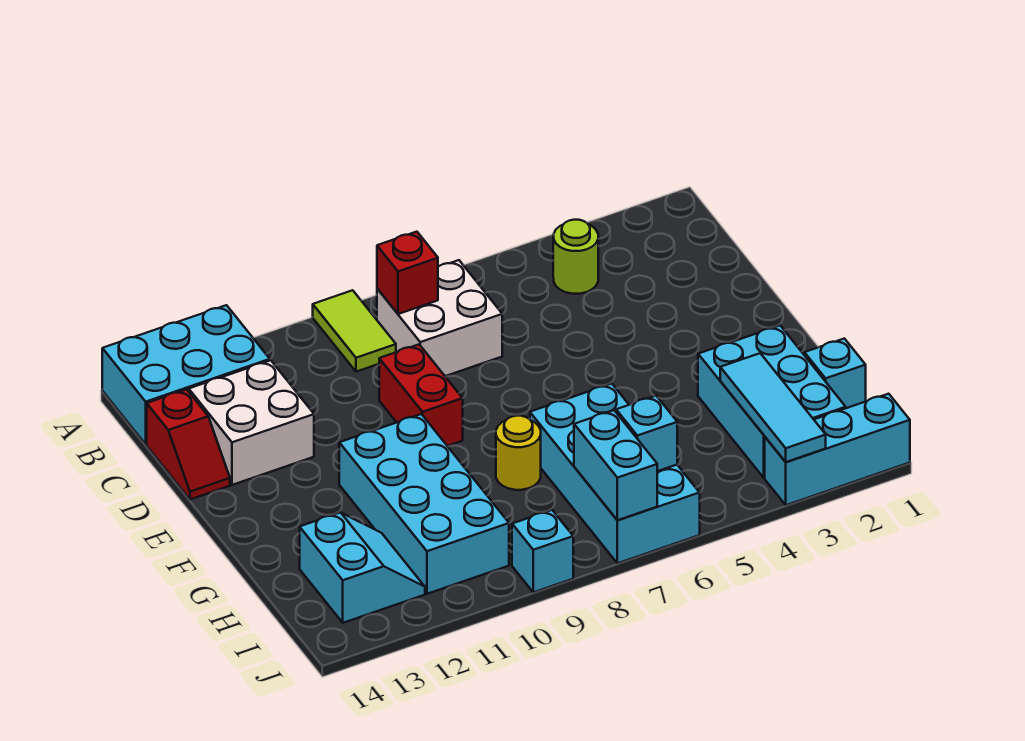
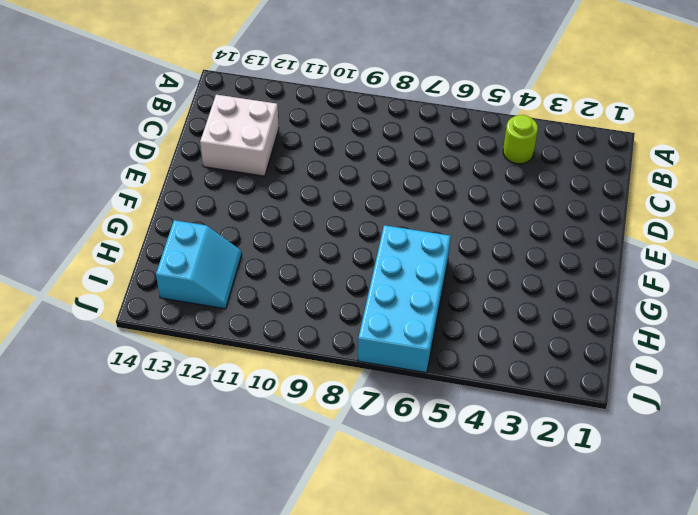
none -> lime 1x2 tile [313,290,396,372]
none -> cyan 2x3 brick [102,305,270,444]
none -> white 2x2 brick [377,260,502,376]

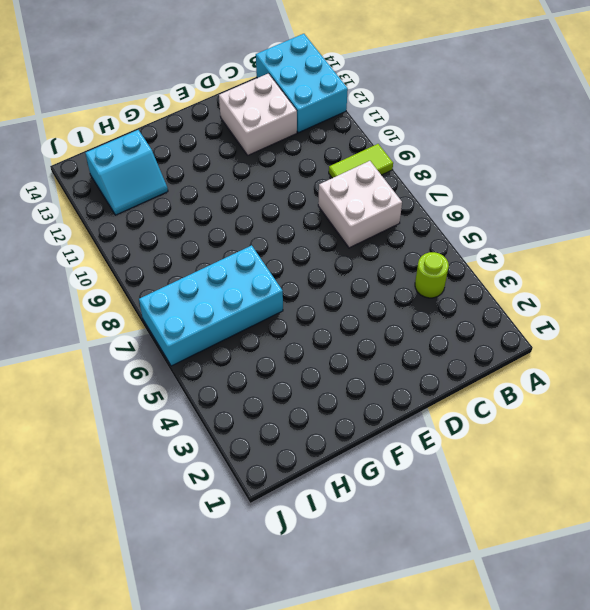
none -> red 1x2 slope [147,389,230,499]
none -> red 1x2 brick [379,345,463,446]
none -> cyan 2x4 brick [339,414,509,594]

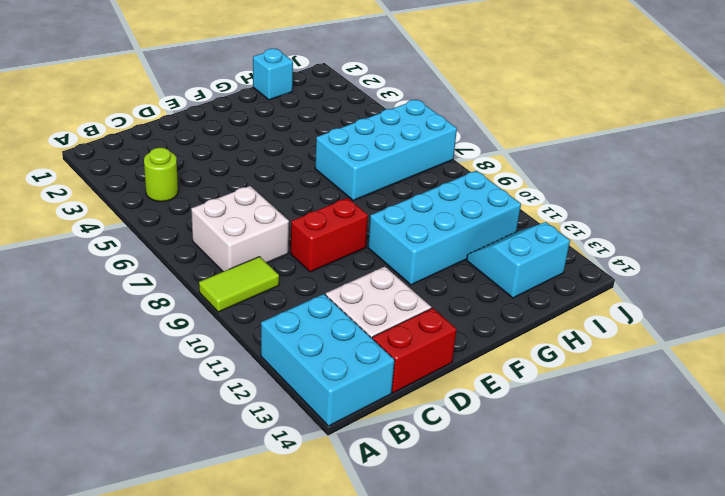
red 1x2 brick [372,308,457,393] -> red 1x2 slope [147,389,230,499]
none -> cyan 2x3 brick [698,326,846,477]
none -> yellow 1x1 round brick [496,416,541,490]
none -> cyan 1x3 brick [765,394,910,505]

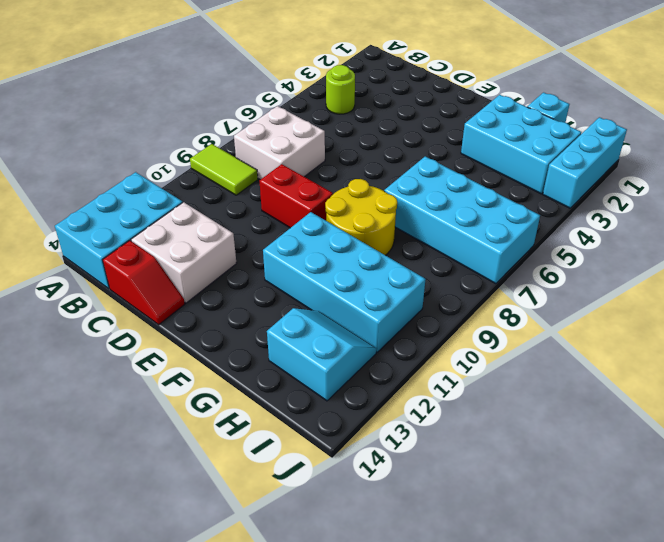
yellow 2x2 round brick [325,179,397,255] -> yellow 1x1 round brick [496,416,541,490]
none -> cyan 1x1 brick [512,510,573,592]
none -> red 1x1 brick [377,232,438,314]
none -> cyan 1x3 tile [720,353,826,462]

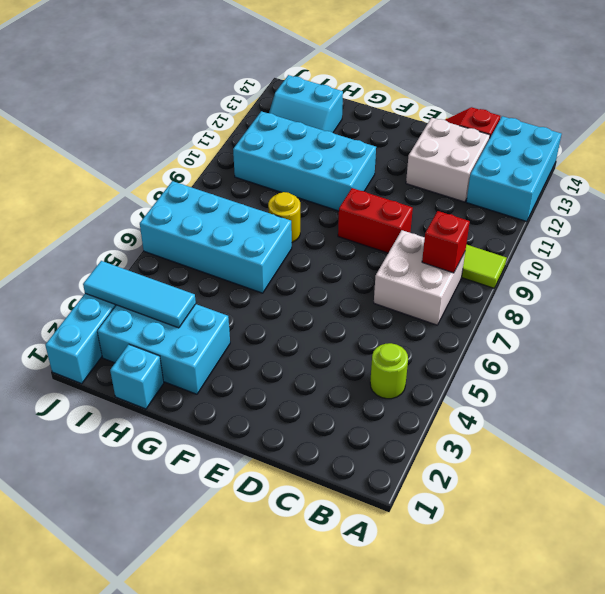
none -> cyan 1x1 brick [512,510,573,592]
none -> cyan 1x1 brick [616,396,677,471]
none -> cyan 1x2 brick [574,410,657,520]

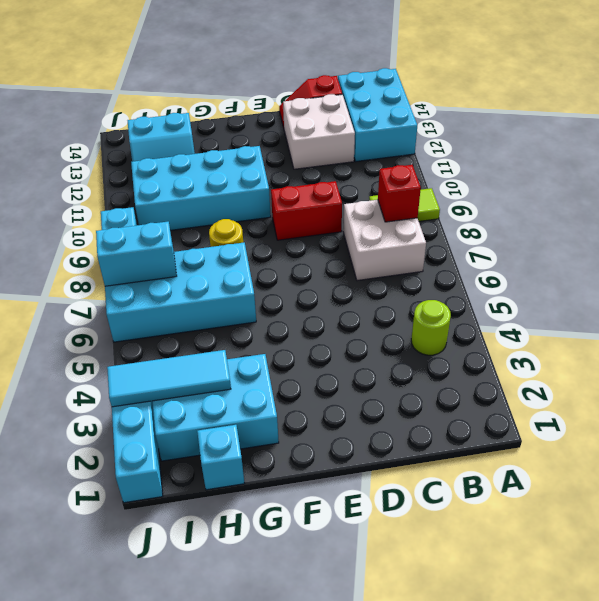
none -> cyan 1x1 brick [616,396,677,471]

